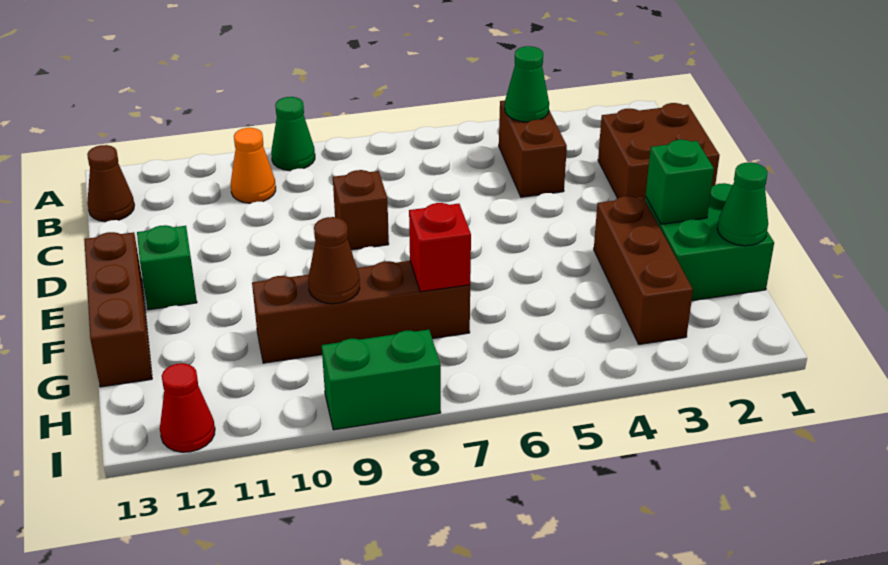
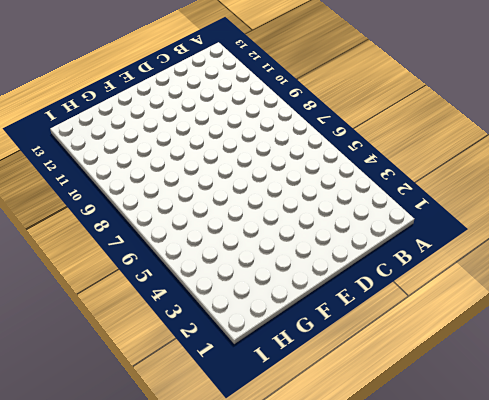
none -> green 1x1 cone [271,97,315,171]
none -> brown 1x2 brick [499,101,567,197]
none -> orange 1x1 cone [231,128,276,203]

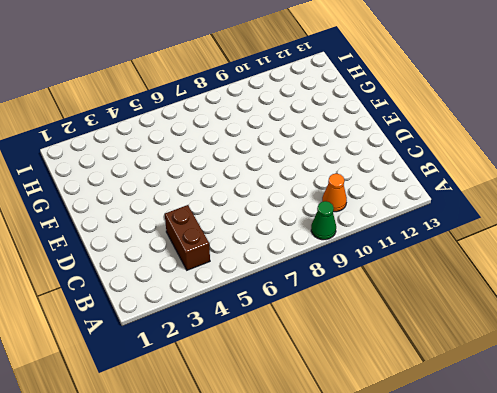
none -> brown 1x1 cone [87,145,134,222]
none -> brown 2x2 brick [598,103,720,199]
none -> brown 1x1 brick [333,170,389,250]

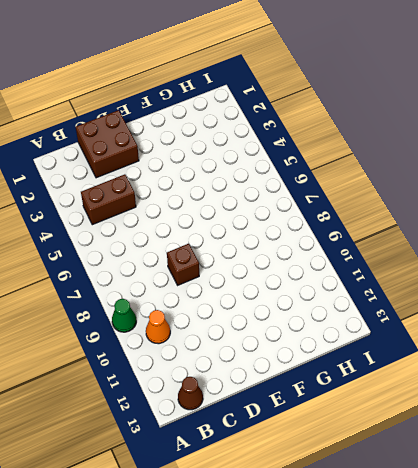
none -> green 1x1 brick [137,225,197,310]
none -> brown 1x3 brick [84,232,152,387]
none -> green 2x2 brick [645,183,774,301]

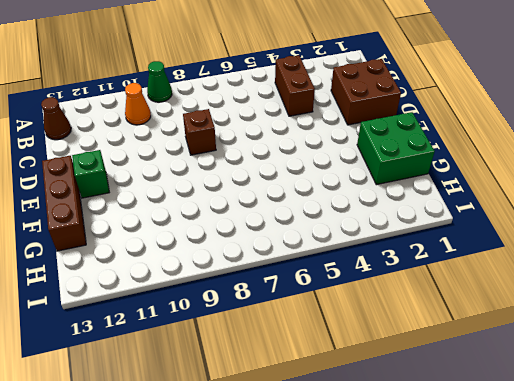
none -> brown 1x3 brick [594,196,693,344]
none -> brown 1x4 brick [252,261,470,363]
none -> green 1x2 brick [322,330,441,430]

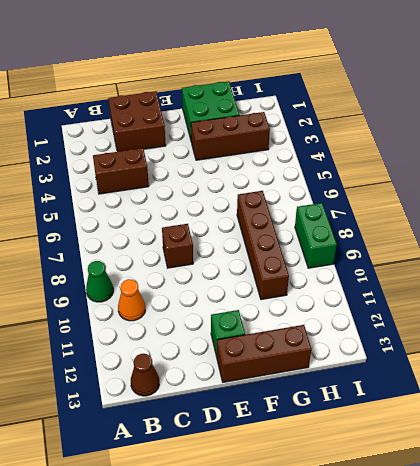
none -> red 1x1 cone [160,363,215,452]
none -> green 1x1 cone [505,46,549,122]
none -> green 1x1 brick [646,140,714,224]

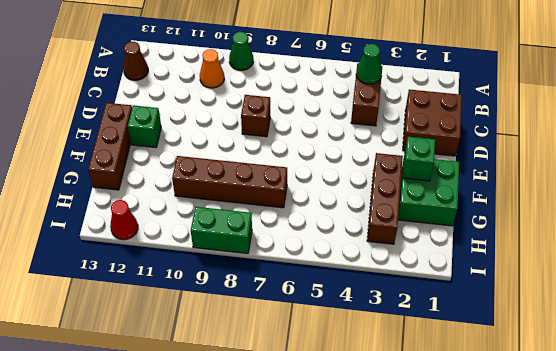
none -> green 1x1 cone [717,162,768,246]
none -> red 1x1 brick [409,203,471,292]
none -> brown 1x1 cone [308,217,360,304]

